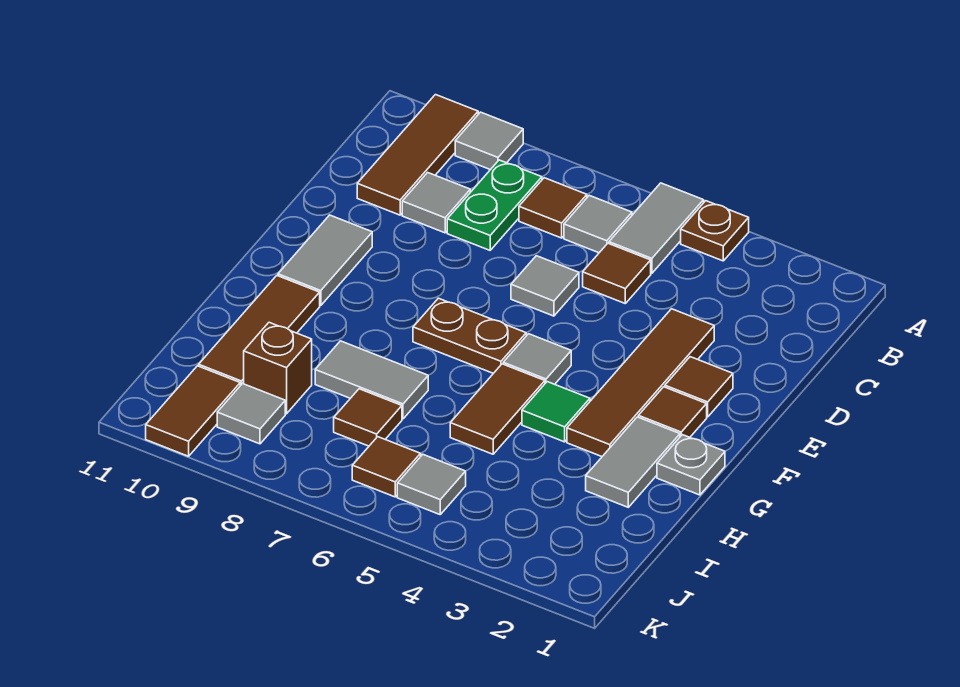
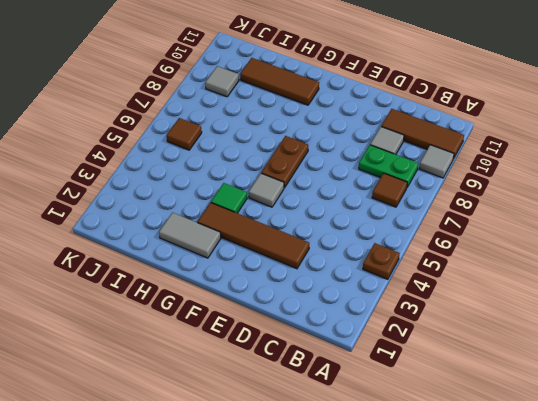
none -> grey 1x2 tile [609,183,704,273]
none -> grey 1x1 tile [564,195,632,253]
none -> brown 1x1 tile [583,243,651,303]

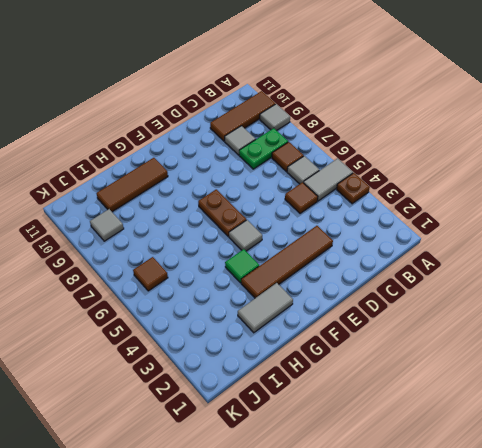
none -> grey 1x1 tile [511,256,579,316]
none -> brown 1x1 tile [665,357,733,417]
none -> grey 1x2 tile [278,215,372,306]

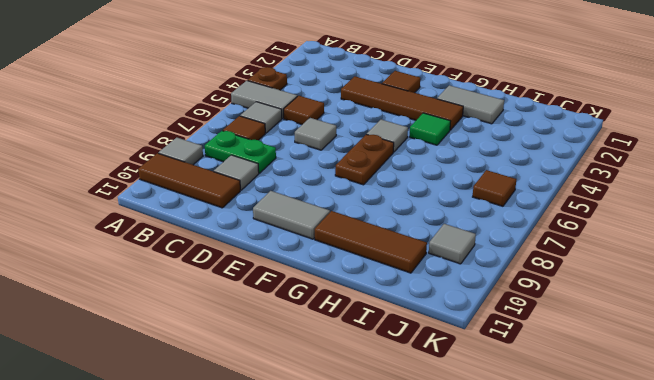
none -> brown 1x1 tile [638,387,707,437]
none -> grey 1x1 plate [657,435,725,495]
none -> brown 1x2 tile [450,364,545,454]

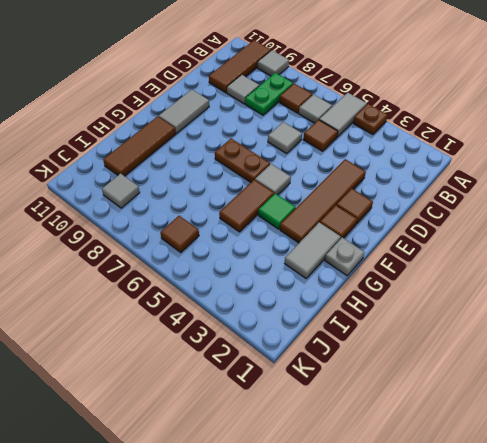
none -> grey 1x2 tile [315,341,428,419]
none -> brown 1x1 tile [334,389,402,446]
none -> brown 1x1 brick [244,322,312,414]

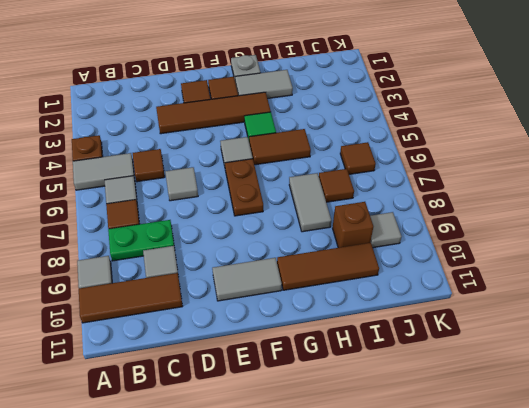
none -> grey 1x1 tile [397,454,466,514]
none -> brown 1x2 tile [146,366,240,456]

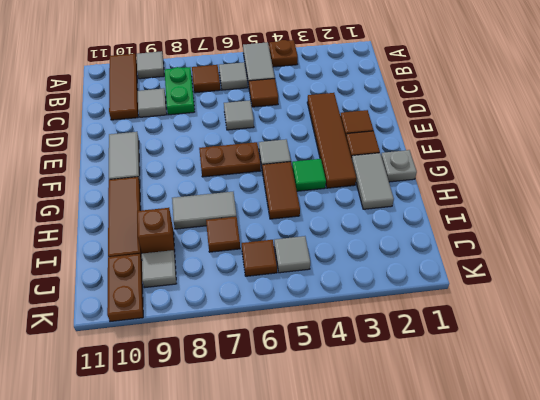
brown 1x2 plate [107,254,143,322] -> brown 1x2 tile [146,366,240,456]

